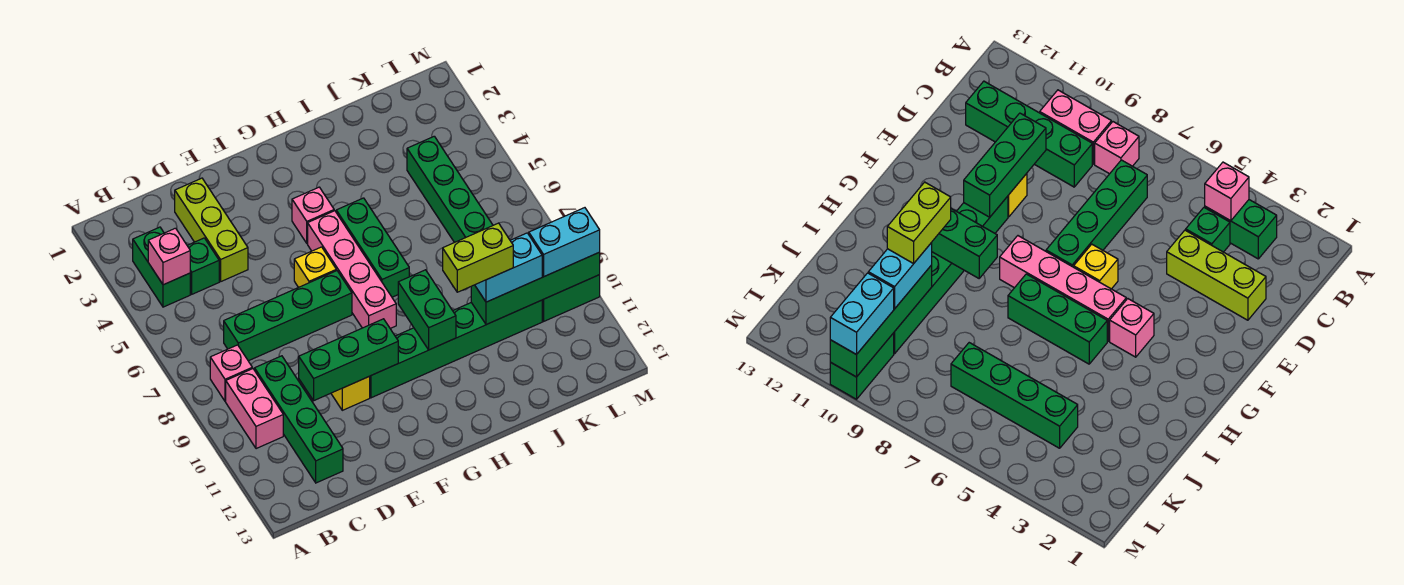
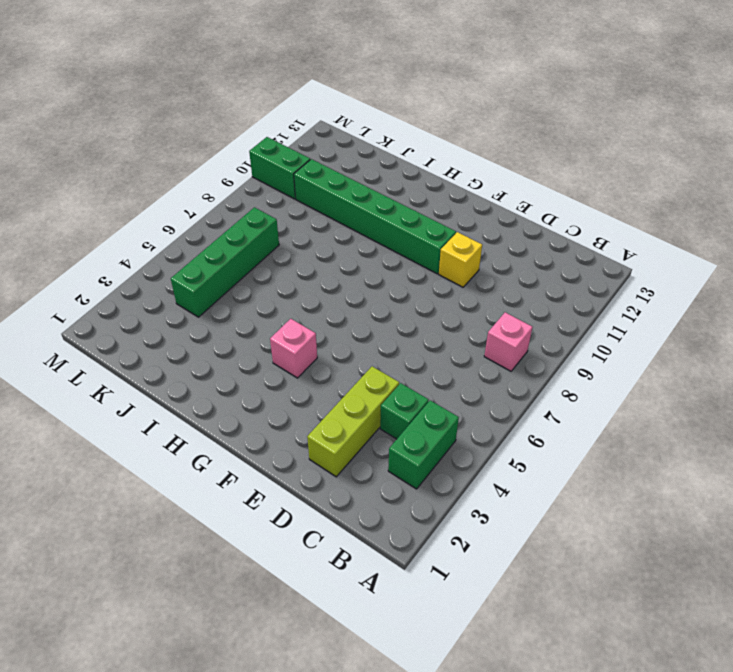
none -> pink 1x2 brick [226,369,283,449]
none -> green 1x4 brick [224,271,352,361]
none -> green 1x4 brick [255,356,343,483]

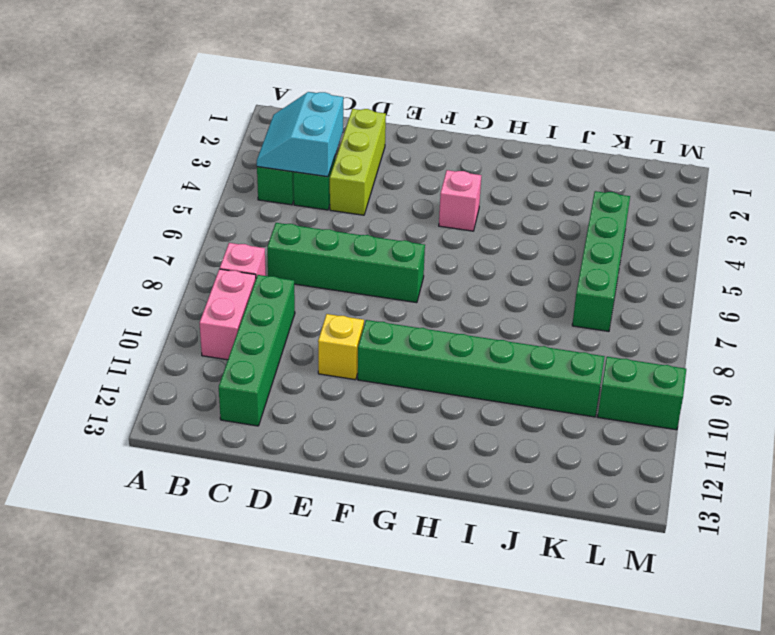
cyan 2x2 slope [257,92,343,177] -> pink 1x1 brick [148,228,190,285]
none -> yellow 1x1 brick [294,247,336,287]
none -> pink 1x4 brick [308,211,396,328]
none -> green 1x3 brick [336,198,409,297]

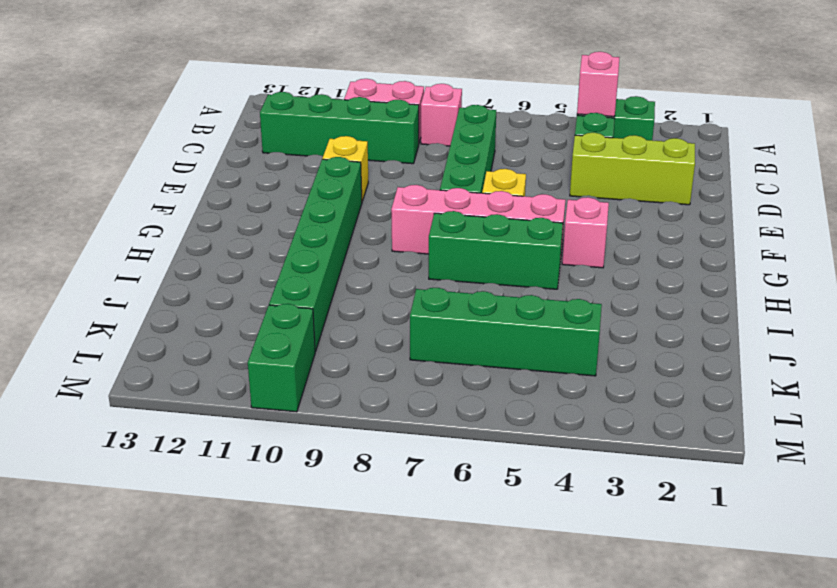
none -> green 1x3 brick [299,319,398,401]
none -> green 1x2 brick [398,270,456,350]
none -> green 1x4 brick [471,252,600,325]

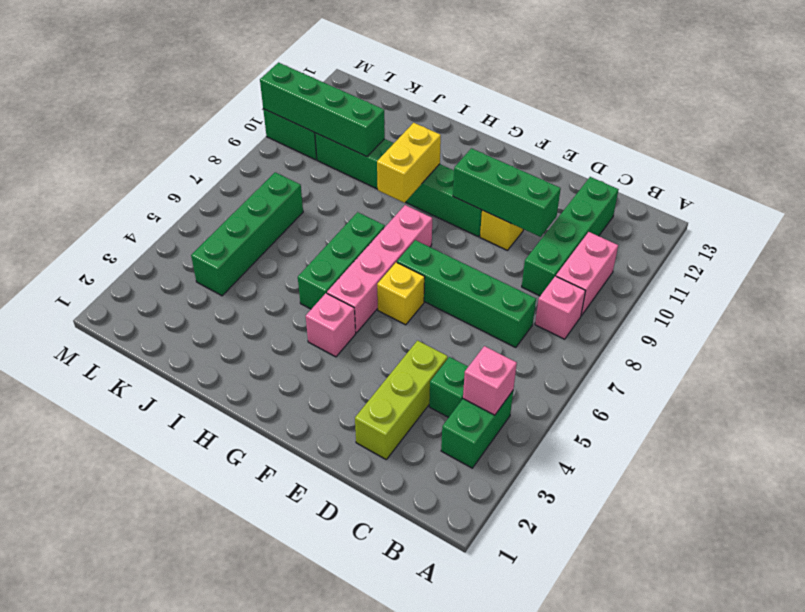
yellow 1x2 brick [377,123,441,203] -> green 1x2 brick [398,270,456,350]
none -> cyan 1x2 brick [475,233,542,302]
none -> cyan 1x2 brick [529,208,600,276]
none -> lime 1x2 brick [443,223,513,292]

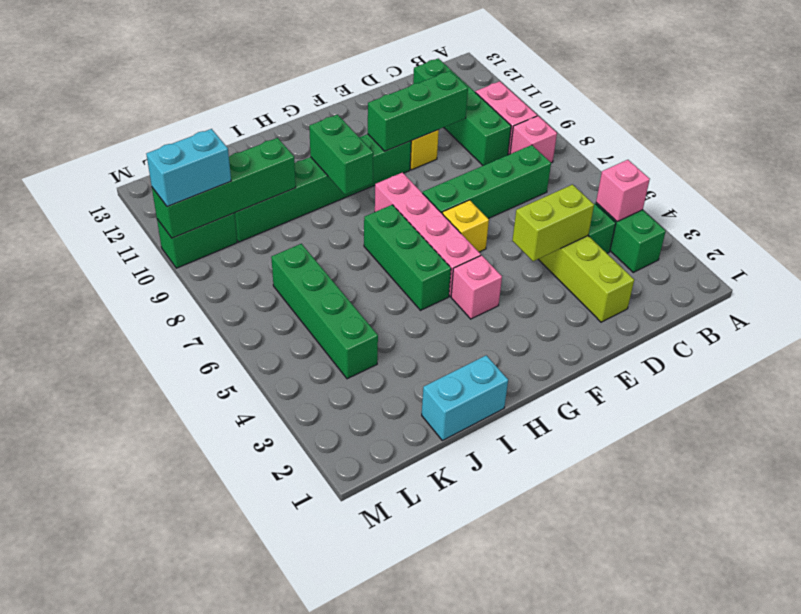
lime 1x2 brick [512,185,594,261] -> lime 1x2 brick moved to [443,223,513,292]
cyan 1x2 brick [422,355,508,441] -> cyan 1x2 brick moved to [475,233,542,302]

